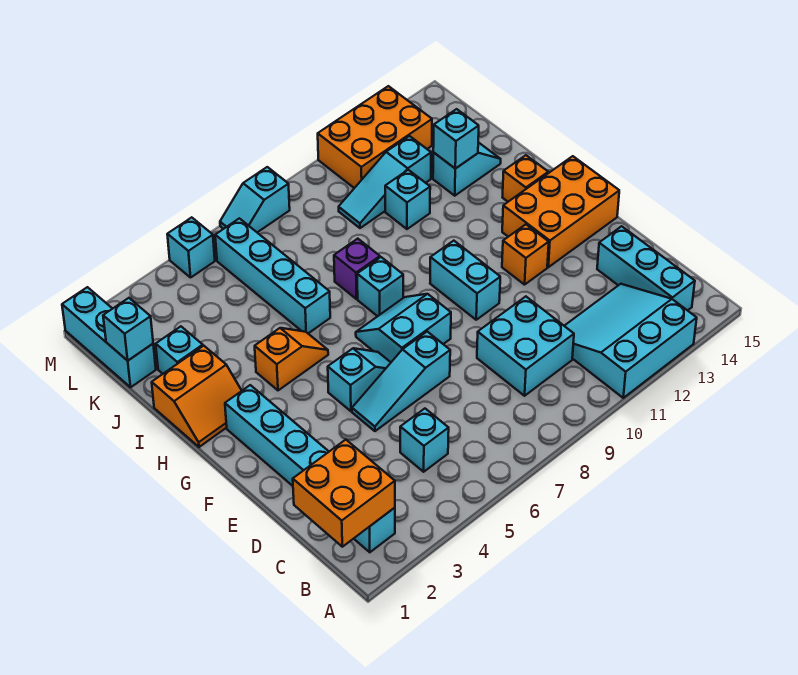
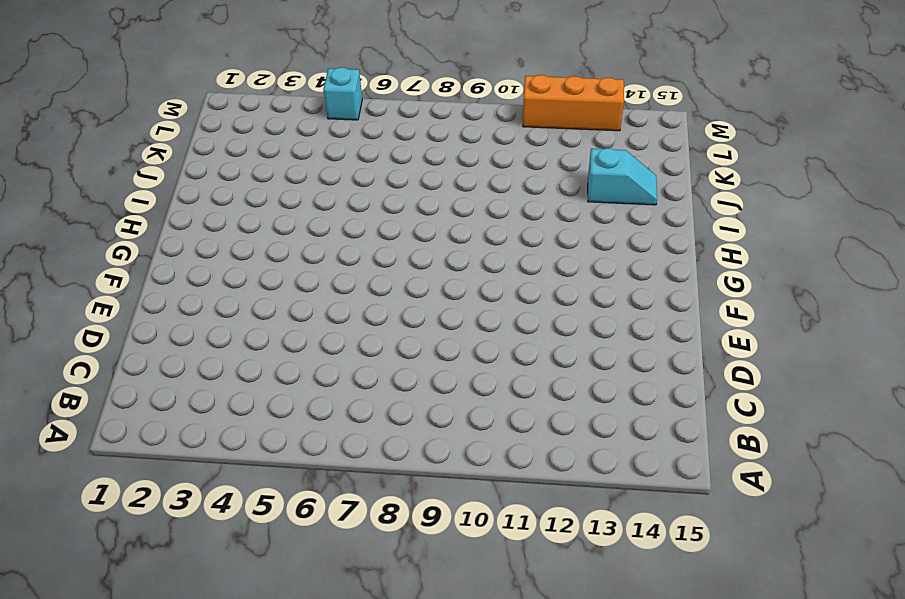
orange 1x3 brick [523,75,624,131] -> orange 2x3 brick [318,86,432,188]
none -> cyan 3x3 slope [565,284,697,398]
none -> cyan 1x6 brick [225,385,395,552]
none -> cyan 1x3 brick [597,226,695,311]

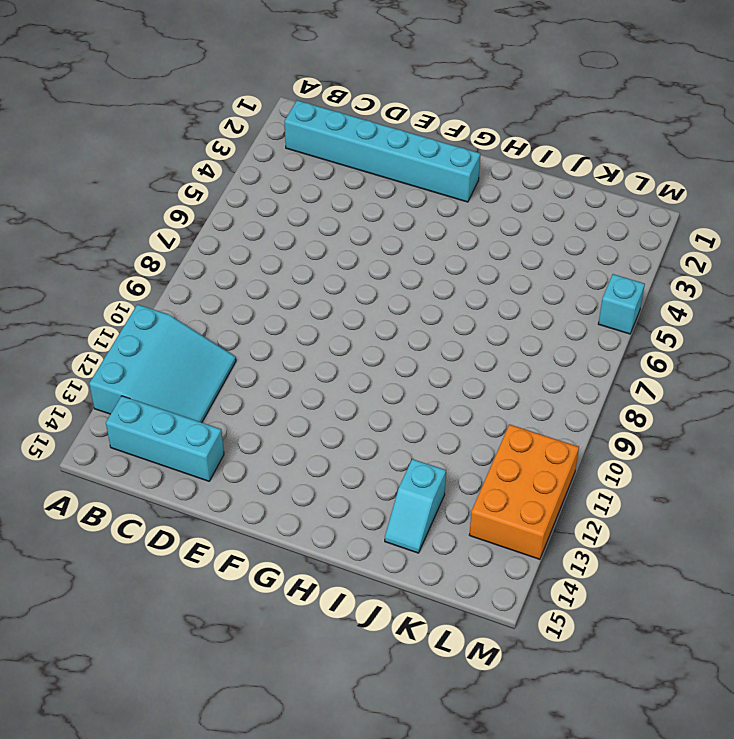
none -> cyan 1x1 brick [400,409,449,472]
none -> cyan 2x2 brick [477,297,574,396]
none -> cyan 1x3 slope [352,332,450,431]

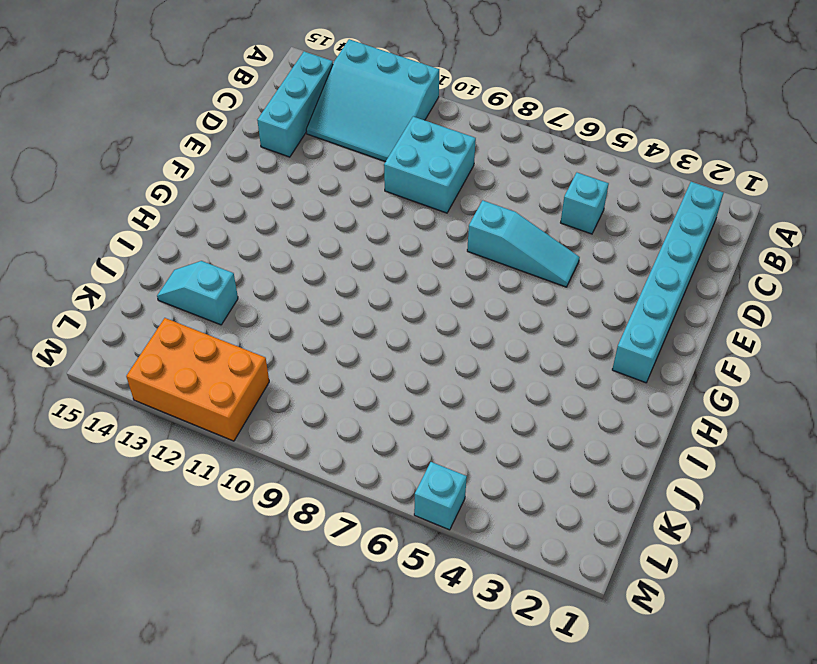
none -> cyan 1x2 slope [328,348,391,411]
none -> cyan 2x2 slope [356,294,451,362]
none -> cyan 1x2 brick [430,241,500,320]

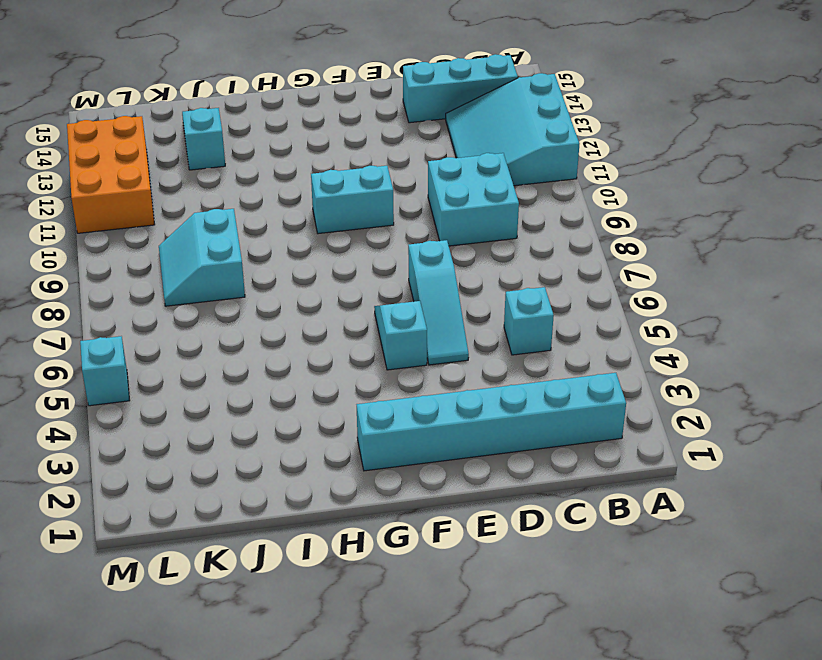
cyan 2x2 slope [159,209,245,306] -> cyan 2x2 slope moved to [356,294,451,362]
none -> orange 1x1 brick [502,224,549,285]
none -> orange 2x3 brick [502,156,619,267]
none -> orange 2x2 slope [152,346,242,447]

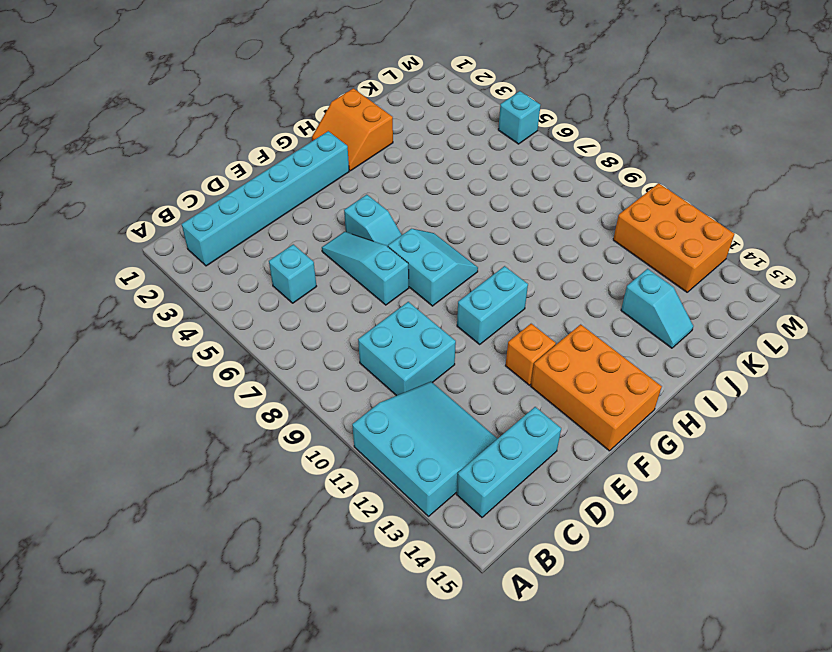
none -> orange 1x2 slope [255,328,328,390]
none -> cyan 1x1 brick [357,257,403,316]
none -> orange 1x1 brick [502,155,548,202]

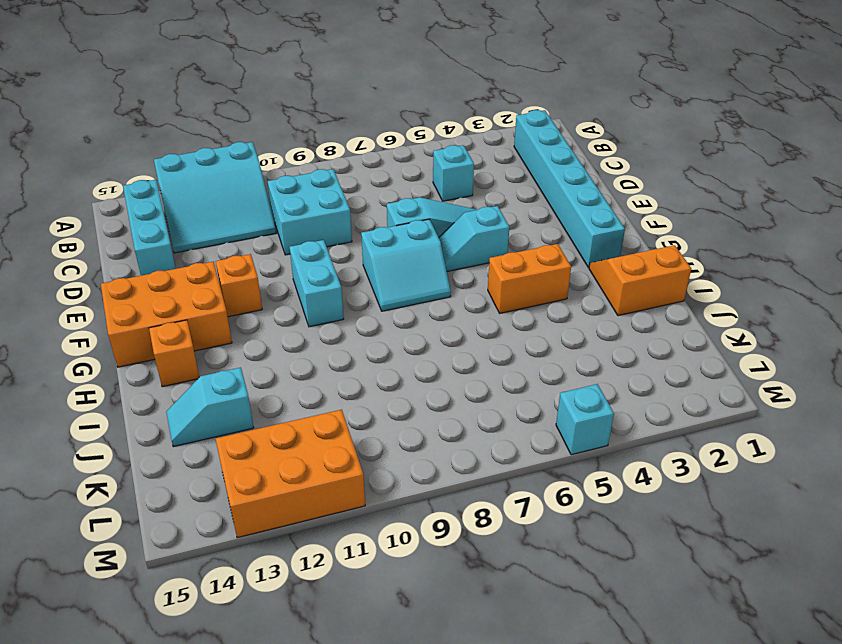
orange 1x2 brick [488,244,571,313] -> orange 1x2 slope [255,328,328,390]
none -> cyan 1x1 brick [357,257,403,316]
none -> cyan 1x4 brick [215,218,330,333]
none -> purple 1x1 brick [334,239,380,299]

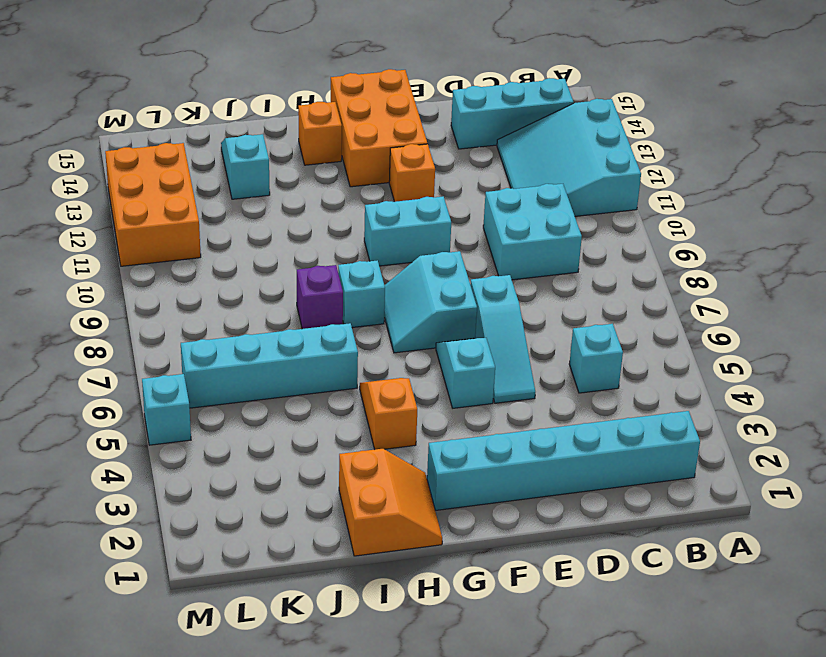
none -> cyan 1x1 brick [156,326,203,374]
none -> cyan 1x1 brick [385,170,430,229]
none -> cyan 1x3 brick [62,287,156,387]

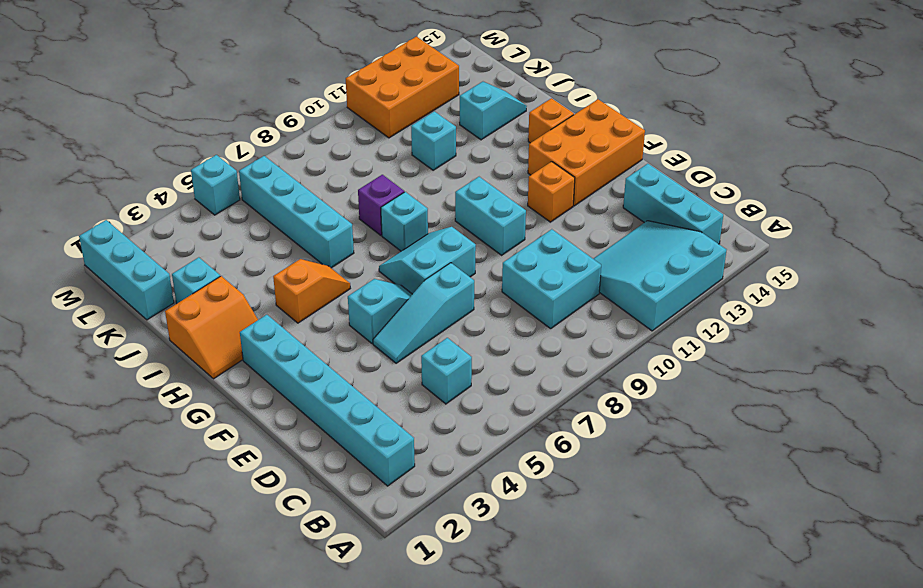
none -> cyan 1x3 slope [339,136,431,228]
none -> cyan 1x2 slope [220,167,290,232]
none -> orange 2x2 brick [293,440,395,547]

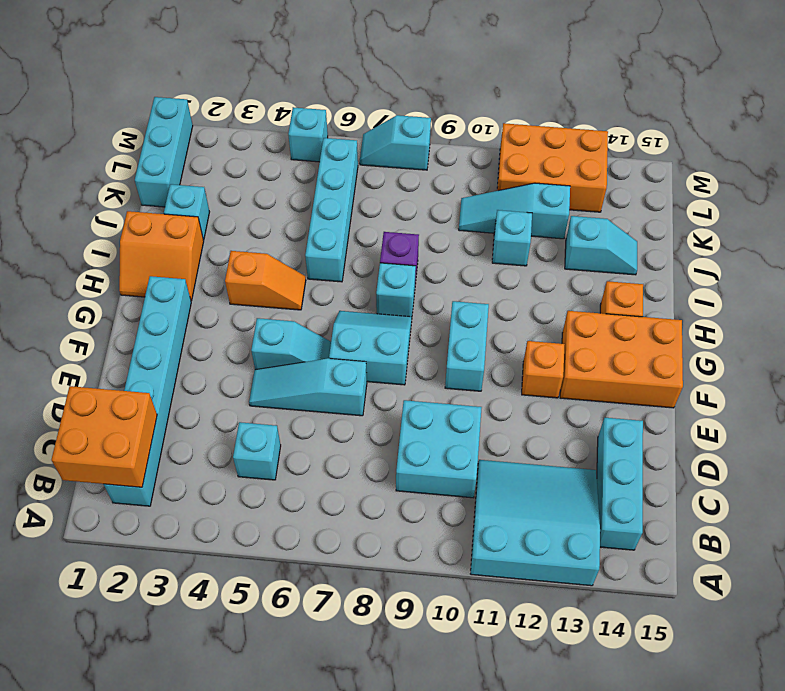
none -> cyan 1x1 brick [433,109,479,169]
none -> cyan 1x1 brick [103,298,153,361]

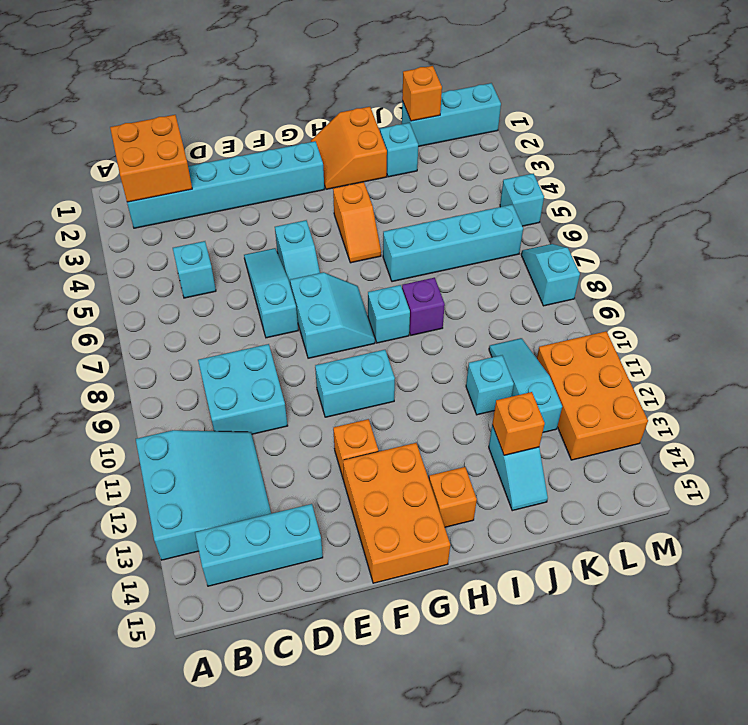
orange 1x1 brick [492,392,545,455] -> cyan 1x1 brick [433,109,479,169]
orange 1x1 brick [402,66,442,121] -> cyan 1x1 brick [103,298,153,361]

